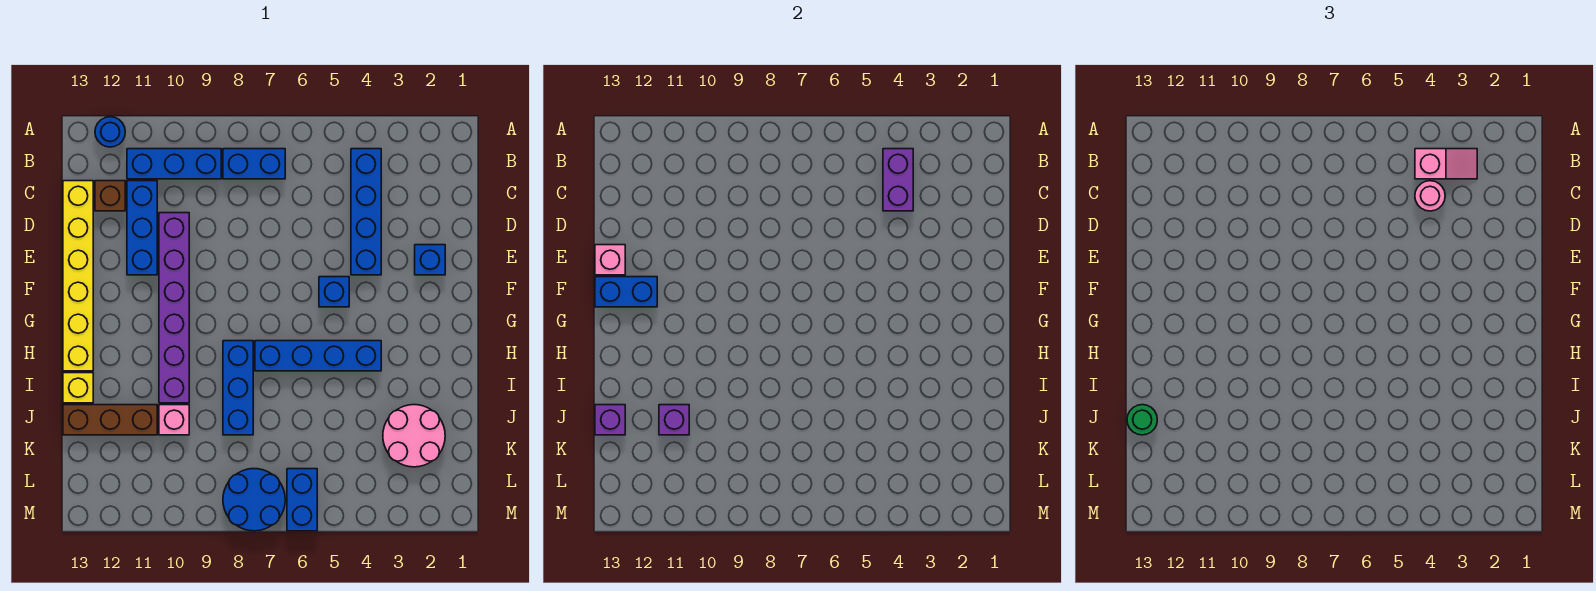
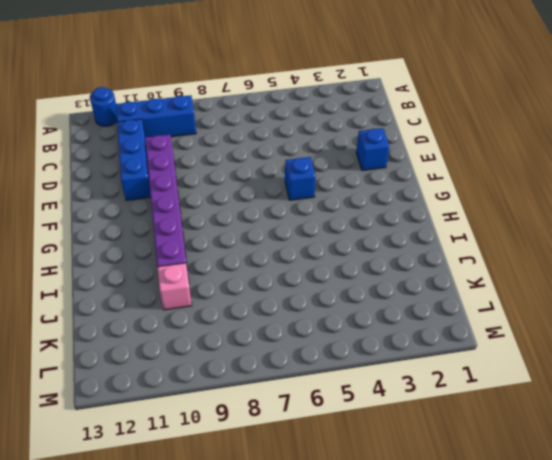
none -> blue 1x4 brick [351,149,381,275]
none -> blue 1x2 brick [223,149,285,179]
none -> brown 1x1 brick [95,181,125,211]

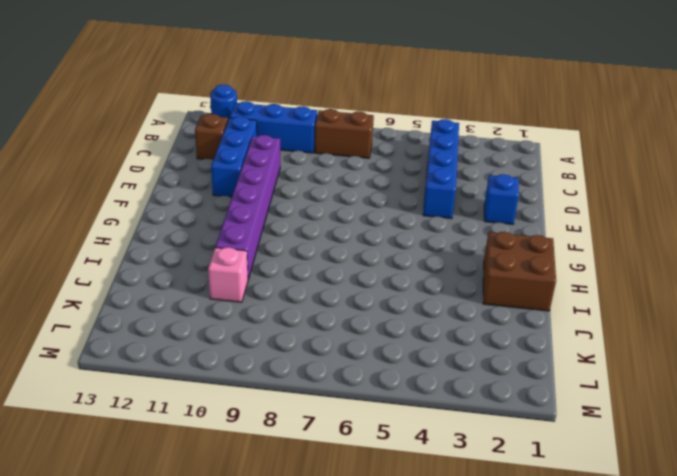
brown 1x2 brick [315,109,374,158] -> blue 1x2 brick [223,149,285,179]
brown 2x2 brick [483,232,556,311] -> none
none -> yellow 1x6 brick [63,181,93,371]
none -> blue 1x1 brick [319,277,349,307]
none -> blue 1x4 brick [255,341,381,371]

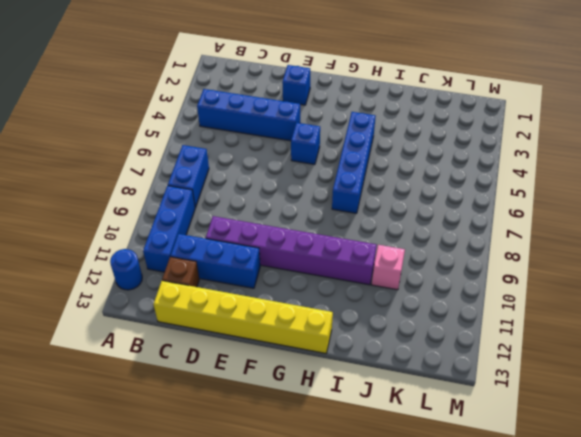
none -> blue 1x3 brick [223,341,253,435]
none -> yellow 1x1 brick [63,373,93,403]
none -> pink 2x2 round brick [383,405,445,467]

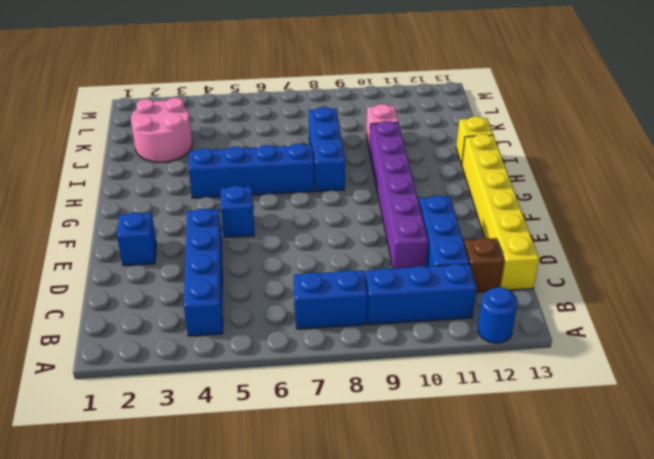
none -> brown 1x3 brick [63,405,157,435]
none -> blue 1x2 brick [287,469,317,531]
none -> blue 2x2 round brick [223,469,285,531]

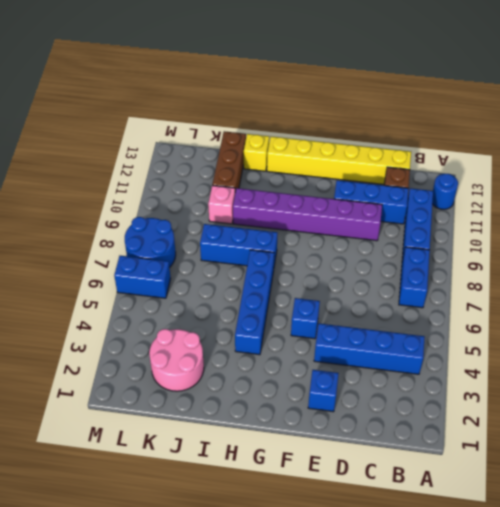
none -> purple 1x2 brick [883,149,913,211]
none -> pink 1x1 brick [595,245,625,275]
none -> blue 1x2 brick [595,277,657,307]

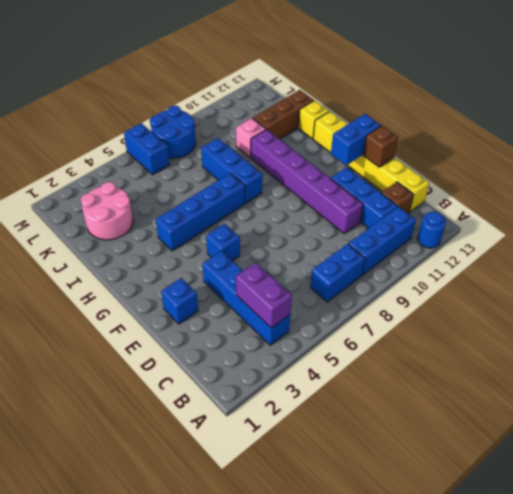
brown 1x1 brick [363,126,398,167] -> pink 1x1 brick [595,245,625,275]
none -> purple 1x1 brick [659,405,689,435]
none -> purple 1x1 brick [595,405,625,435]
none -> pink 1x2 slope [1415,149,1477,179]

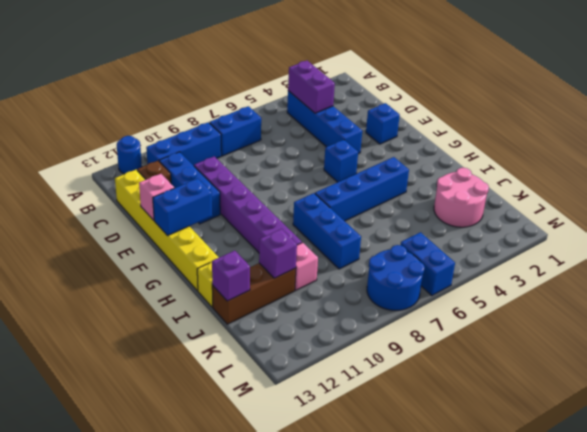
none -> pink 1x2 slope [1415,149,1477,179]
none -> pink 1x1 round brick [1415,181,1445,211]
none -> green 1x1 round brick [1127,405,1157,435]

